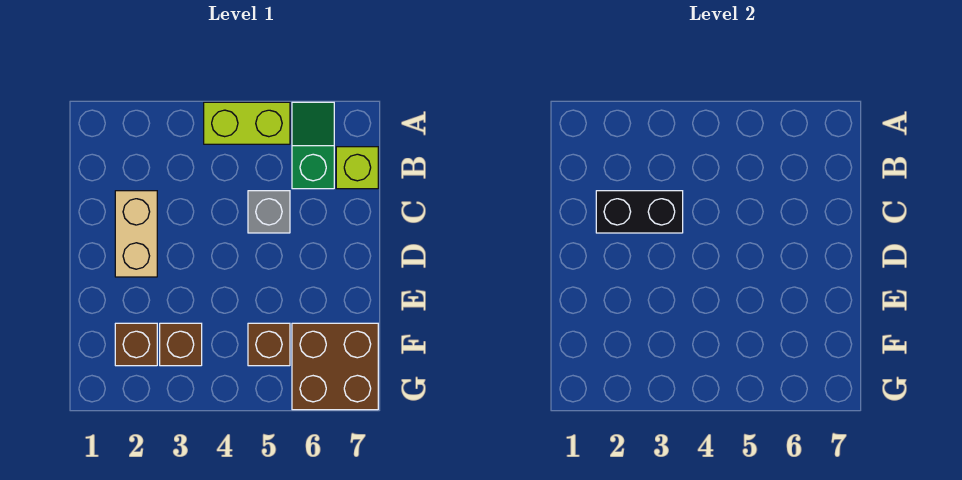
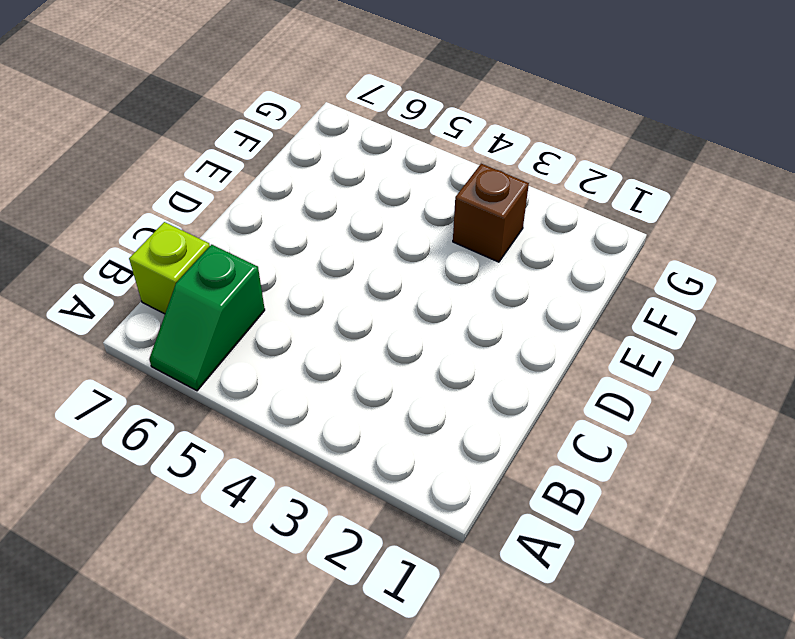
none -> lime 1x2 brick [204,102,290,144]
none -> tan 1x2 brick [115,191,157,277]

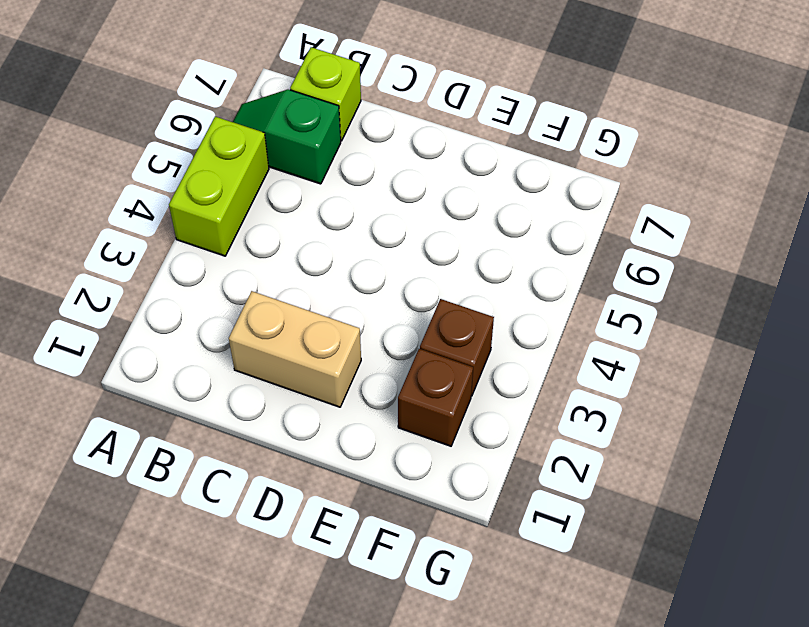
none -> grey 1x1 brick [248,191,290,233]
none -> brown 1x1 brick [248,323,290,366]

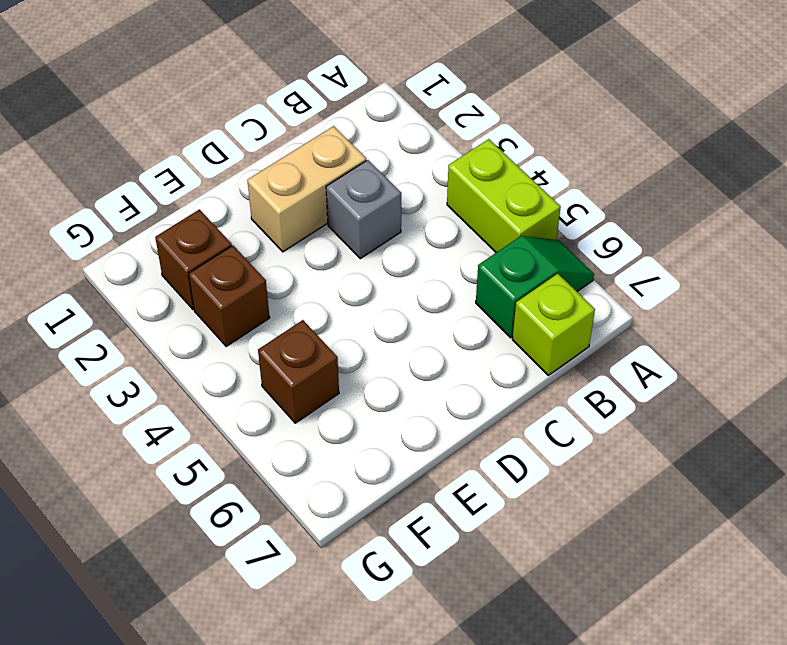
grey 1x1 brick [326,160,401,259] -> grey 1x1 brick moved to [248,191,290,233]
none -> brown 2x2 brick [292,323,378,410]
none -> black 1x2 brick [596,191,683,233]

